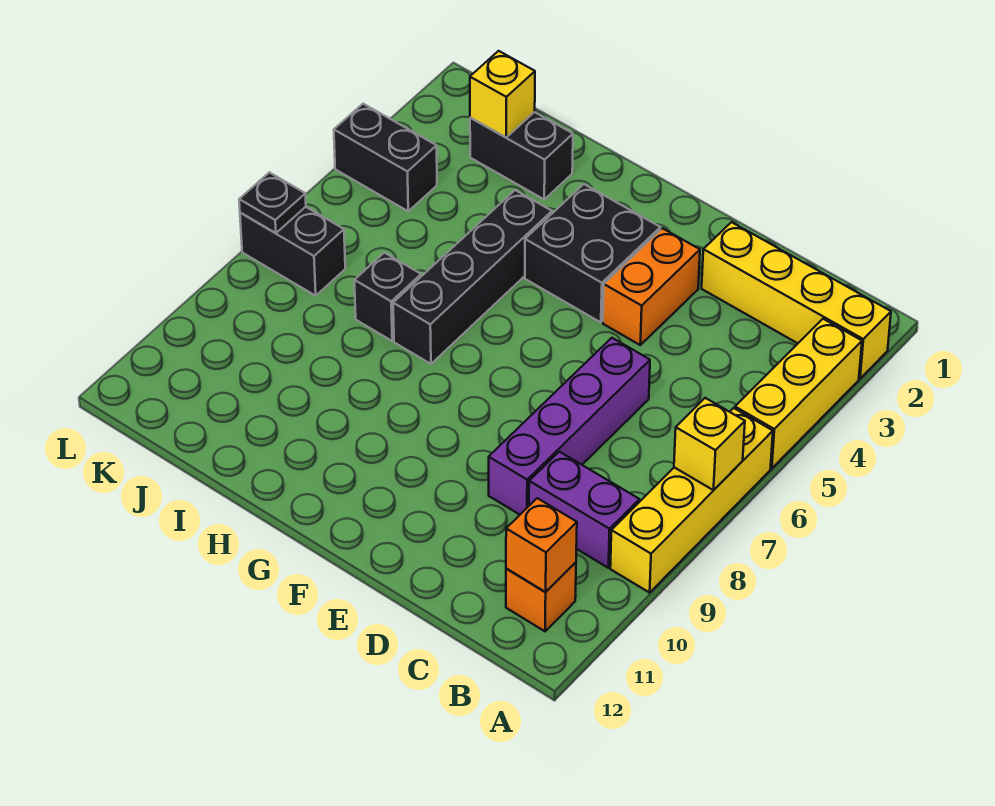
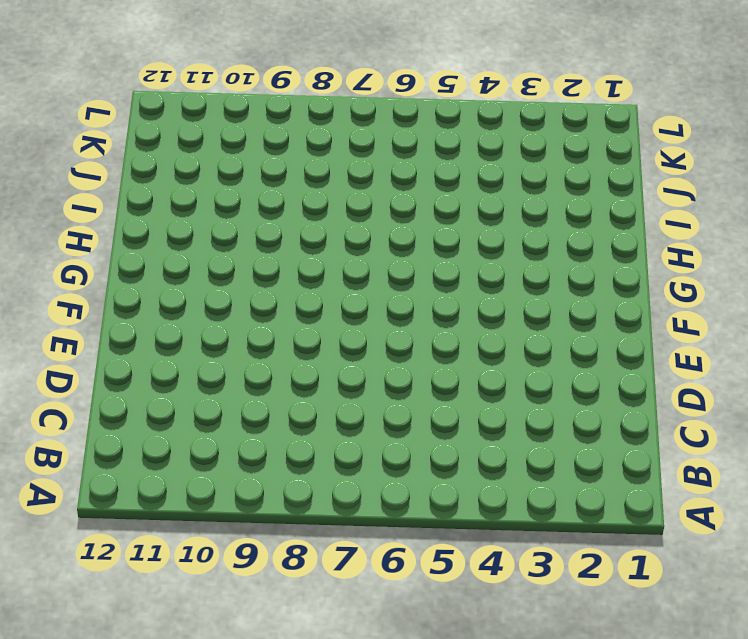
none -> yellow 1x4 brick [702,222,891,379]
none -> yellow 1x3 brick [735,319,862,468]
none -> yellow 1x4 brick [610,408,773,593]

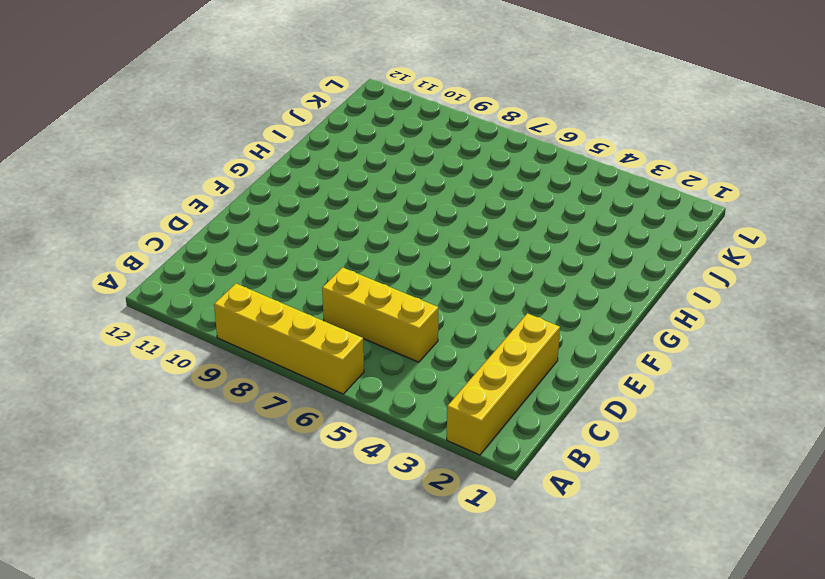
yellow 1x3 brick [322,267,438,362] -> yellow 1x3 brick moved to [735,319,862,468]
none -> purple 1x2 brick [529,452,639,568]
none -> orange 1x1 brick [506,562,576,631]
none -> purple 1x4 brick [489,338,650,515]

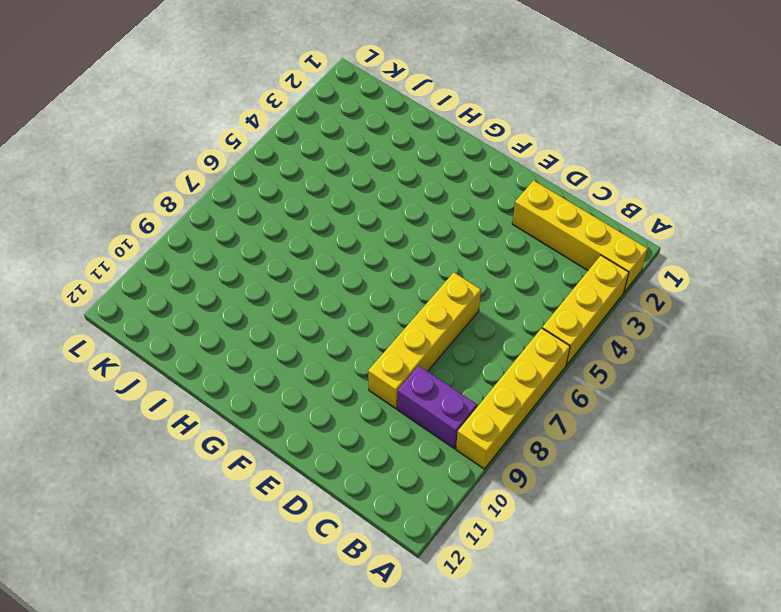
yellow 1x4 brick [368,272,481,409] -> purple 1x4 brick [489,338,650,515]
none -> orange 1x1 brick [506,562,576,631]
none -> orange 1x2 brick [603,228,700,345]
none -> black 2x2 brick [525,184,660,322]

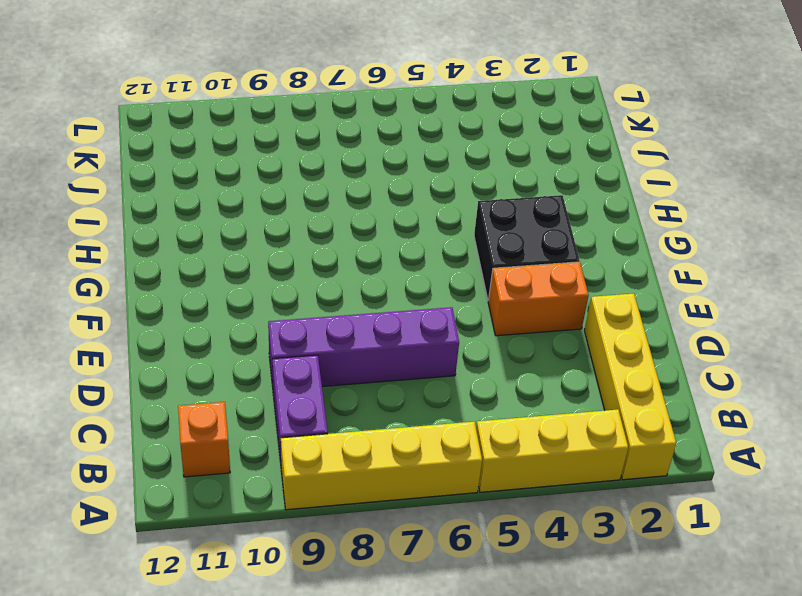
none -> black 1x4 brick [393,190,552,364]
none -> black 1x2 brick [470,112,573,199]
none -> black 1x1 brick [354,253,421,341]

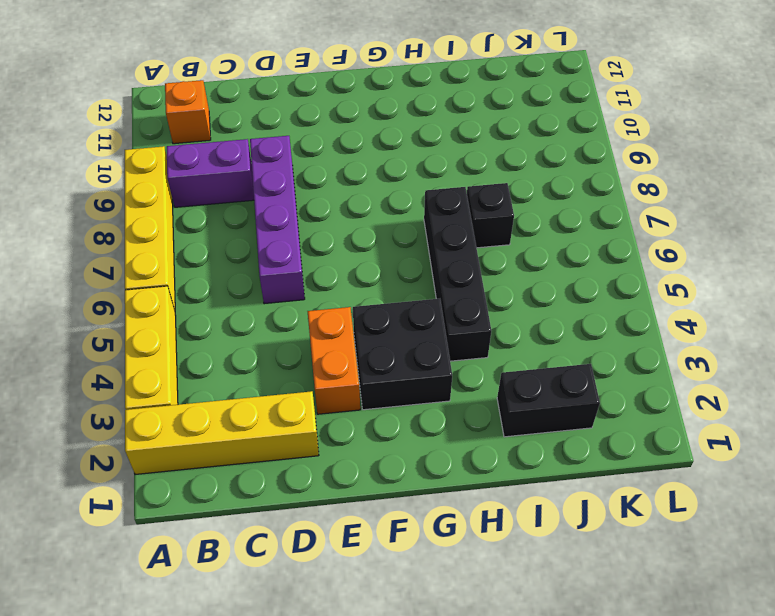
none -> black 1x2 brick [334,104,437,211]
none -> black 1x2 brick [240,207,345,296]
none -> yellow 1x1 brick [674,398,745,490]

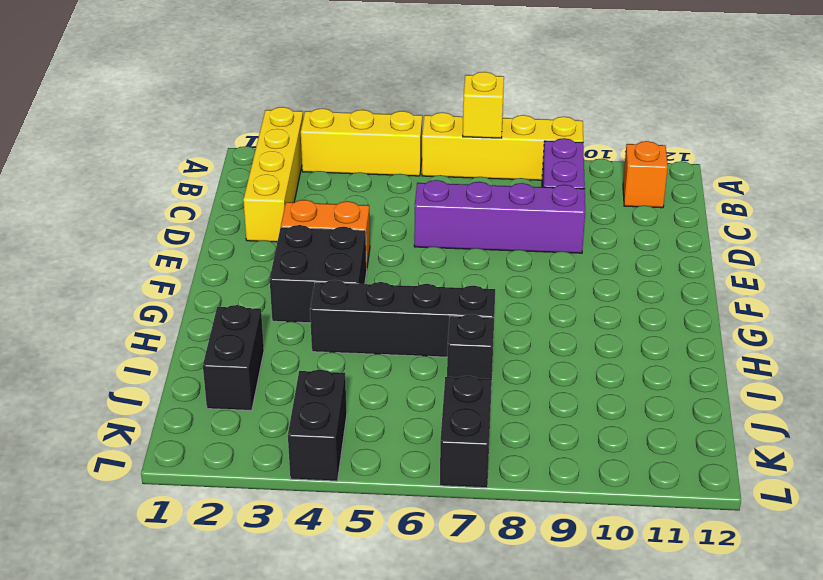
none -> orange 1x1 brick [506,498,577,592]
none -> yellow 1x1 brick [470,51,535,137]
none -> black 1x1 plate [239,172,306,233]

